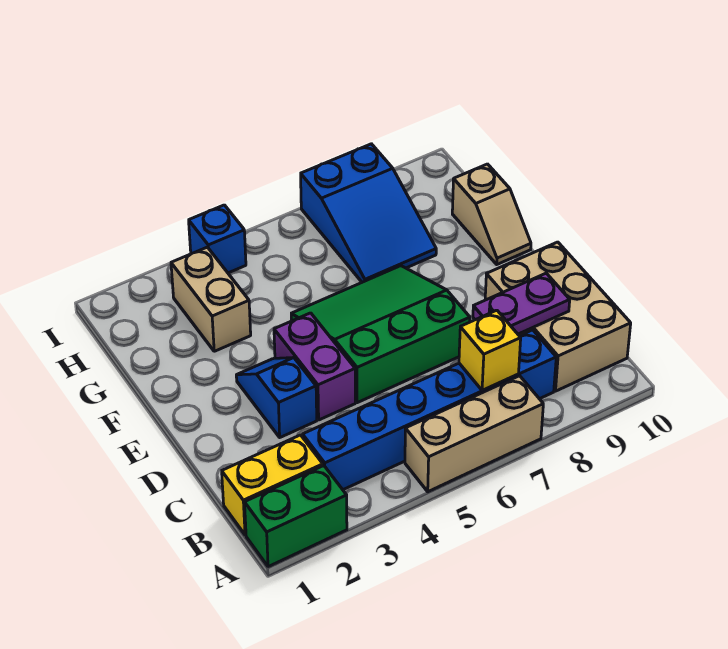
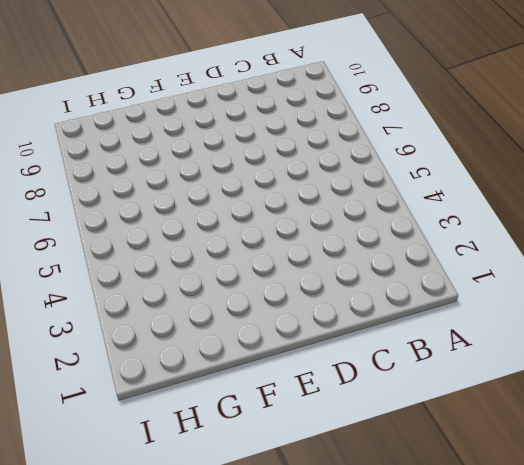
none -> green 1x2 brick [245,466,347,567]
none -> tan 1x3 brick [405,376,543,492]
none -> yellow 1x2 brick [222,435,323,535]

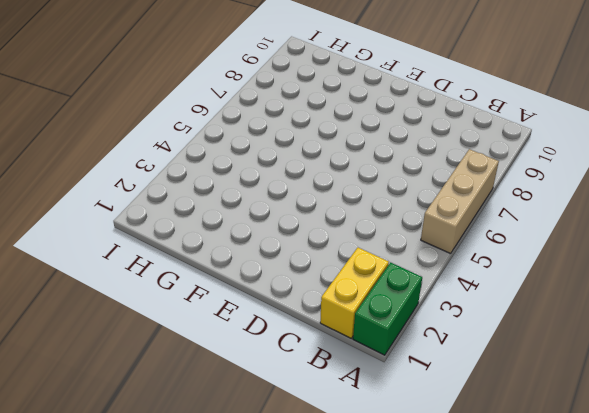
none -> blue 1x6 brick [303,330,556,490]
none -> tan 2x3 brick [485,242,631,391]
none -> blue 1x2 slope [236,358,317,437]

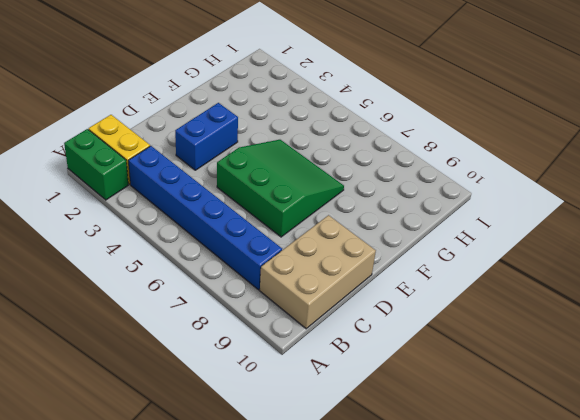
blue 1x2 brick [175,103,238,170] -> blue 1x2 slope [236,358,317,437]
none -> tan 1x3 brick [405,376,543,492]
none -> purple 1x2 brick [274,313,355,420]
none -> tan 1x2 slope [452,164,531,264]

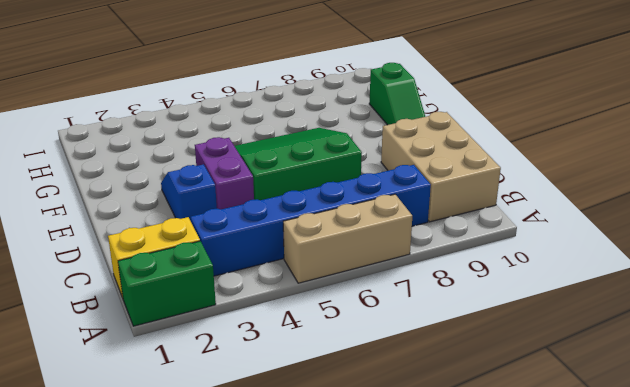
green 1x2 slope [369,63,425,125] -> tan 1x2 slope [452,164,531,264]
none -> tan 1x2 brick [171,247,251,351]
none -> blue 2x3 slope [301,144,436,282]
none -> blue 1x1 brick [189,205,246,273]

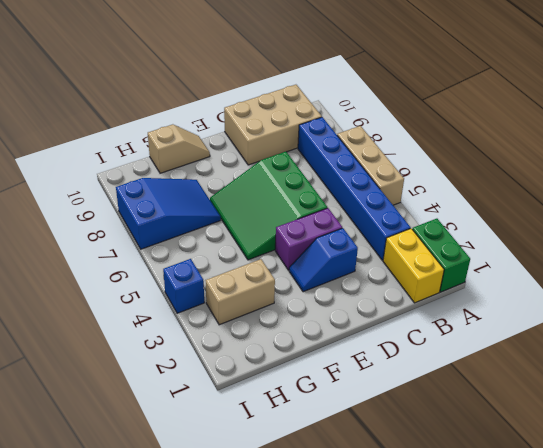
none -> yellow 1x1 brick [459,310,521,391]
none -> purple 1x2 plate [473,273,570,334]

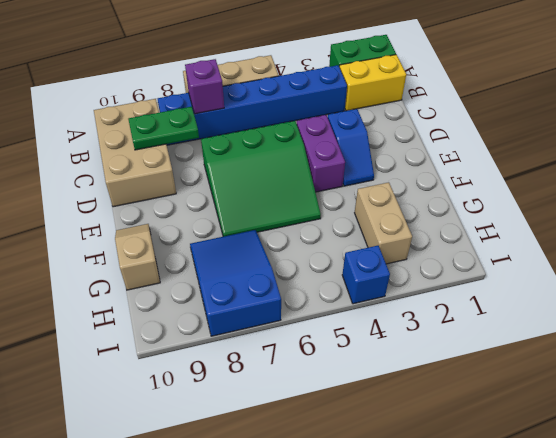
purple 1x1 brick [185,59,224,114] -> yellow 1x1 brick [459,310,521,391]
green 1x2 plate [128,107,199,150] -> purple 1x2 plate [473,273,570,334]

